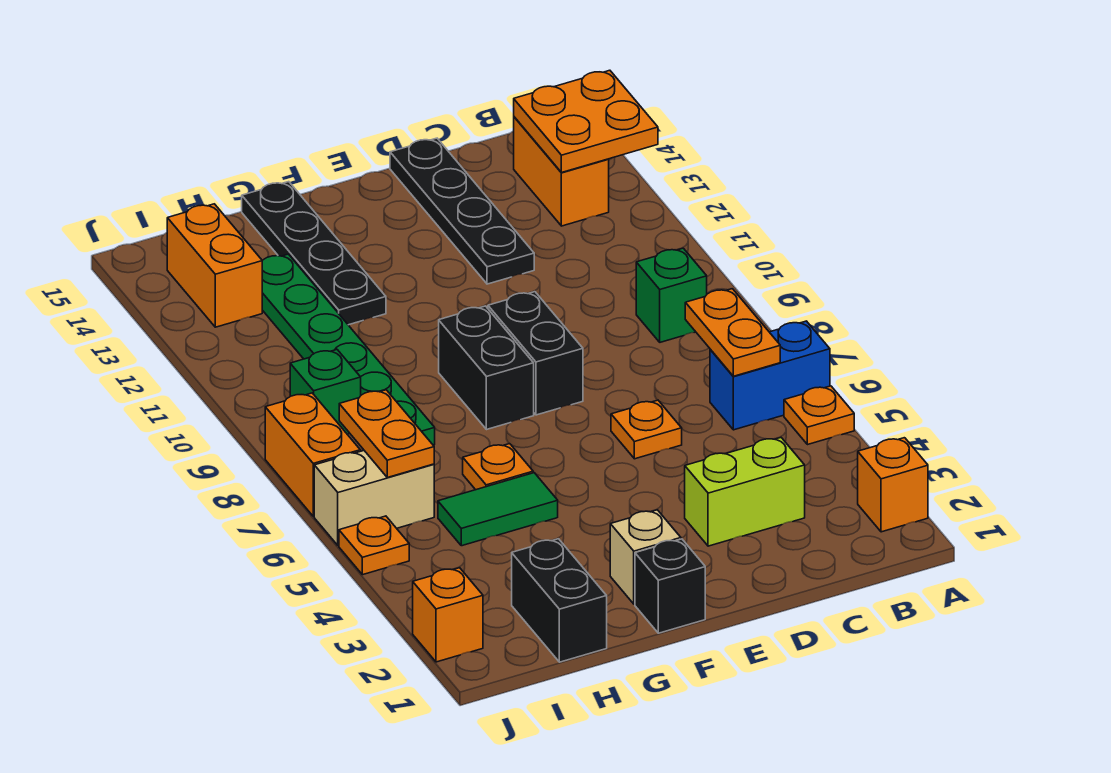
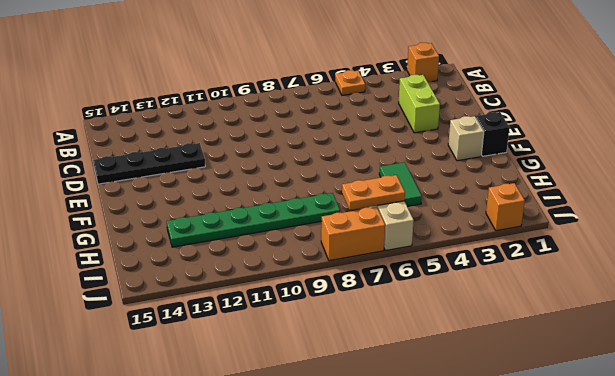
none -> blue 1x2 brick [710,321,830,430]
none -> green 1x1 brick [636,248,707,342]
none -> orange 1x2 brick [514,117,609,226]

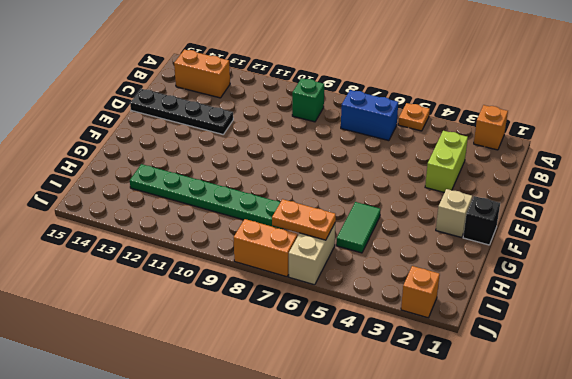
blue 1x2 brick [341,90,398,141] -> blue 1x2 brick turned to [710,321,830,430]
none -> orange 1x1 plate [611,400,682,459]
none -> black 1x2 brick [488,292,583,415]
none -> black 1x2 brick [439,306,534,430]

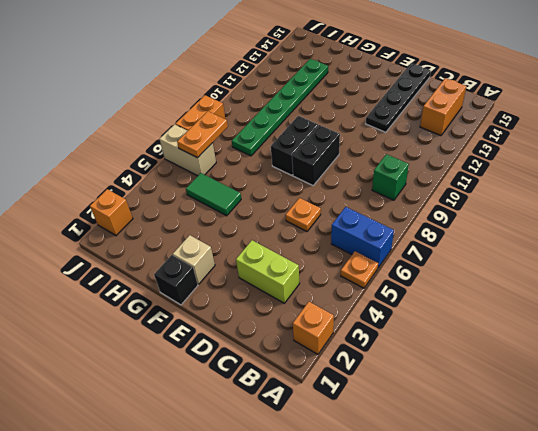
none -> orange 1x1 plate [463,444,533,490]
none -> black 1x4 plate [242,182,386,325]
none -> black 1x2 brick [512,539,607,662]

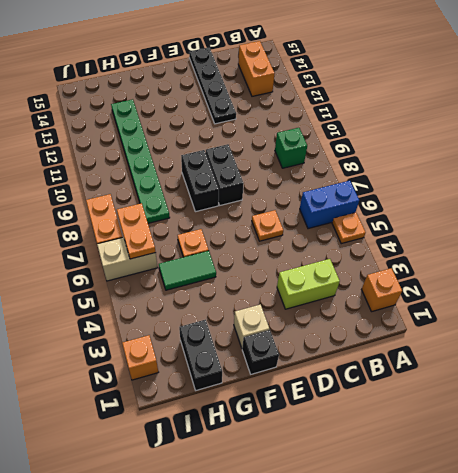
none -> black 1x4 plate [242,182,386,325]
none -> green 1x1 brick [290,350,361,434]
none -> orange 1x2 brick [167,204,262,327]

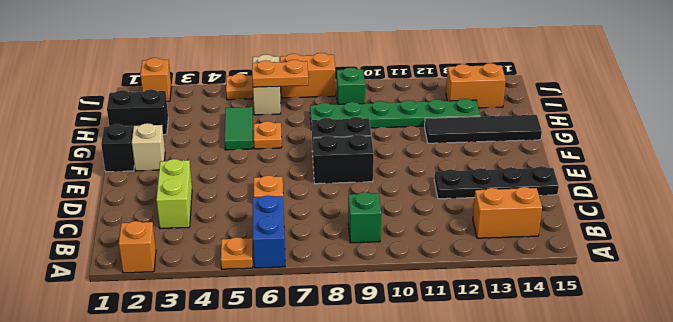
black 1x4 tile [425,115,542,143] -> black 1x4 plate [242,182,386,325]
none -> orange 2x2 plate [514,70,658,173]
none -> orange 1x2 plate [685,289,780,376]

